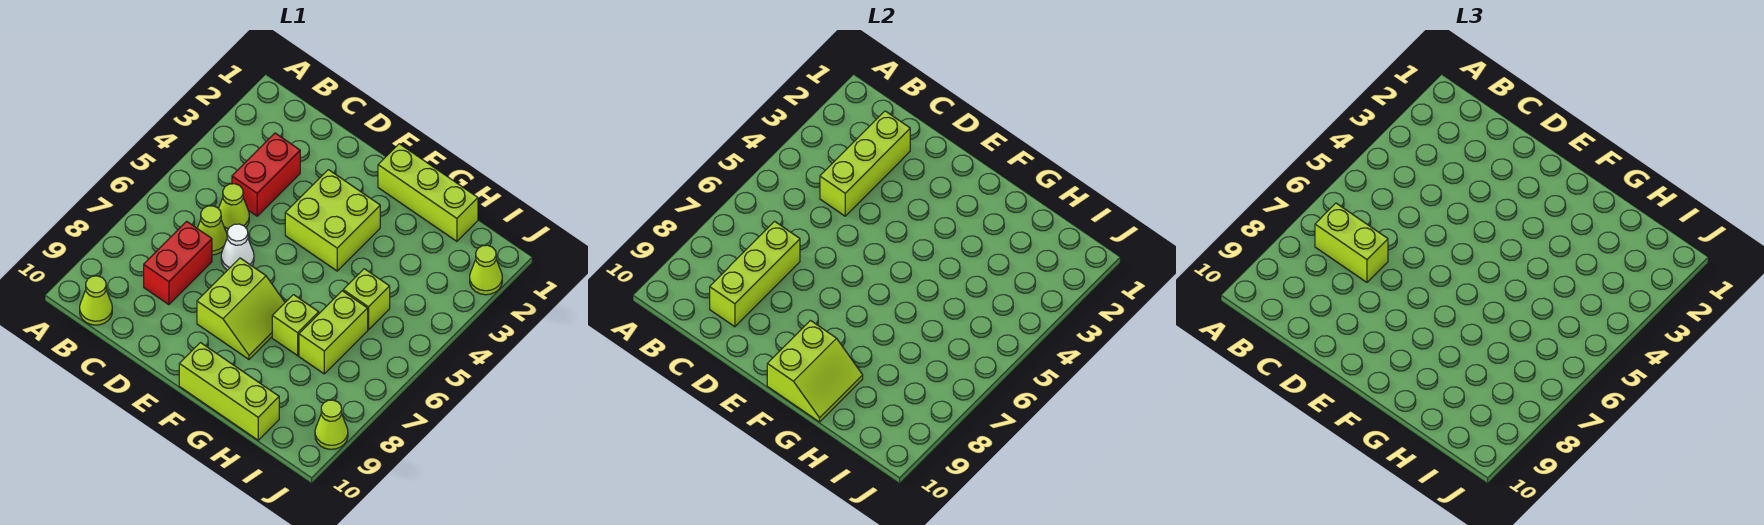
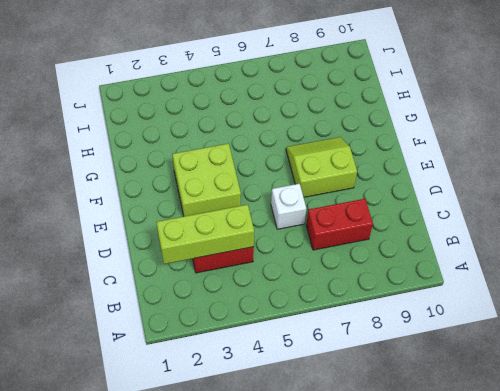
white 1x1 brick [271,184,306,229] -> white 1x1 cone [221,224,254,270]
none -> lime 1x1 cone [80,276,112,325]
none -> lime 1x1 cone [218,184,249,232]
none -> lime 1x1 cone [197,206,227,255]

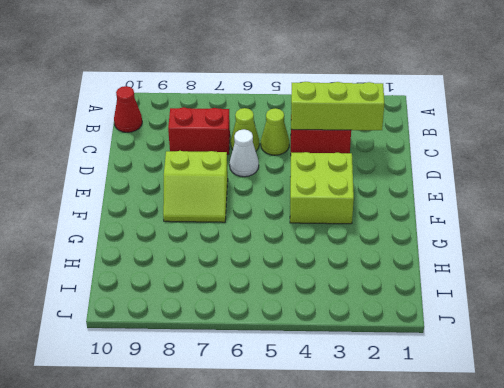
red 1x1 cone [114,86,142,132] -> lime 1x1 cone [80,276,112,325]
none -> lime 1x3 brick [378,144,478,241]
none -> lime 1x3 brick [179,343,279,440]
none -> lime 1x1 brick [272,295,319,356]

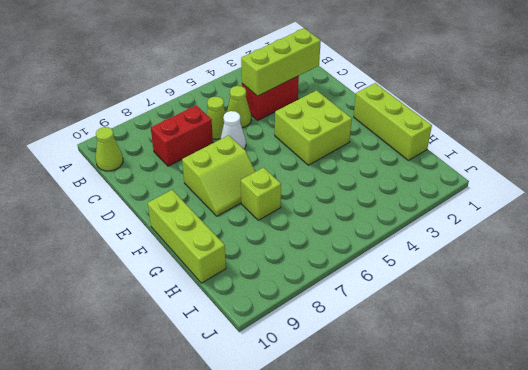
none -> lime 1x1 brick [343,269,390,330]
none -> lime 1x2 brick [299,291,368,374]
none -> lime 1x1 cone [470,245,502,295]

